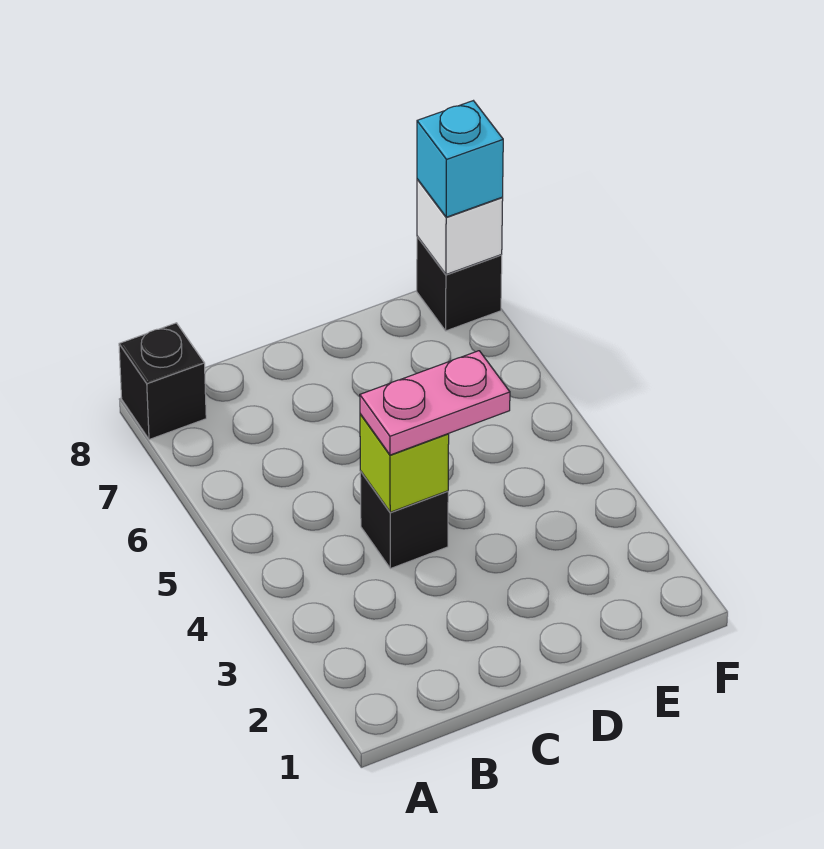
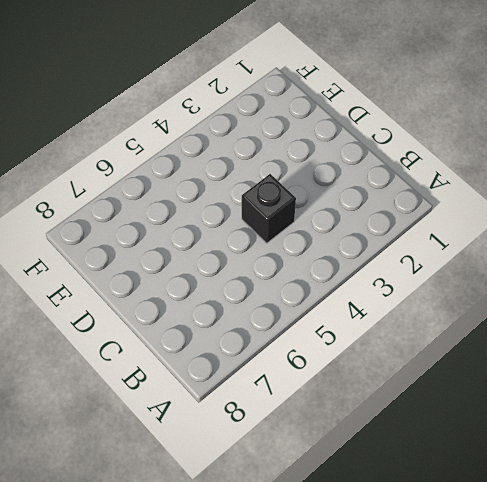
none -> black 1x1 brick [119,323,206,440]
none -> black 1x1 brick [417,236,502,331]

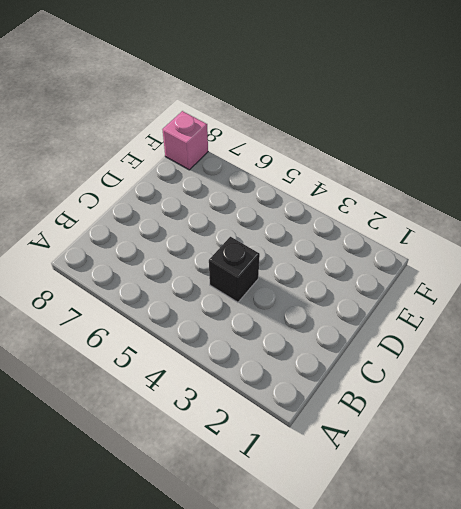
pink 1x1 brick [162,111,208,170] -> black 1x1 brick [417,236,502,331]
none -> black 1x1 brick [119,323,206,440]
none -> lime 1x1 brick [360,414,449,512]

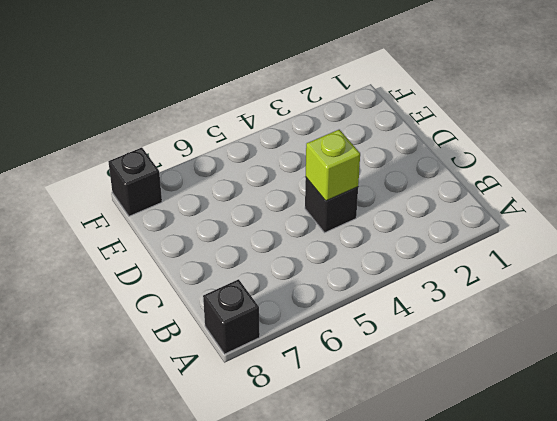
none -> white 1x1 brick [417,179,503,275]
none -> pink 1x2 plate [360,351,510,455]

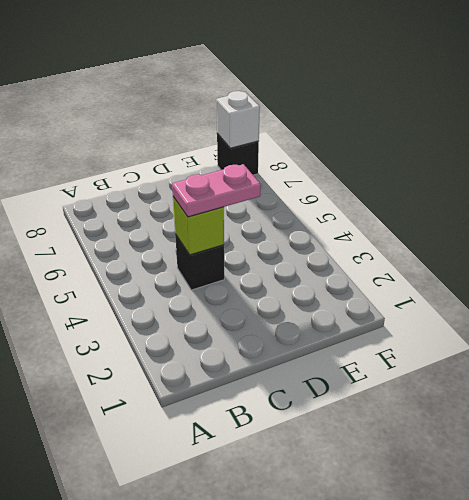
none -> black 1x1 brick [119,323,206,440]
none -> cyan 1x1 brick [417,101,503,217]

